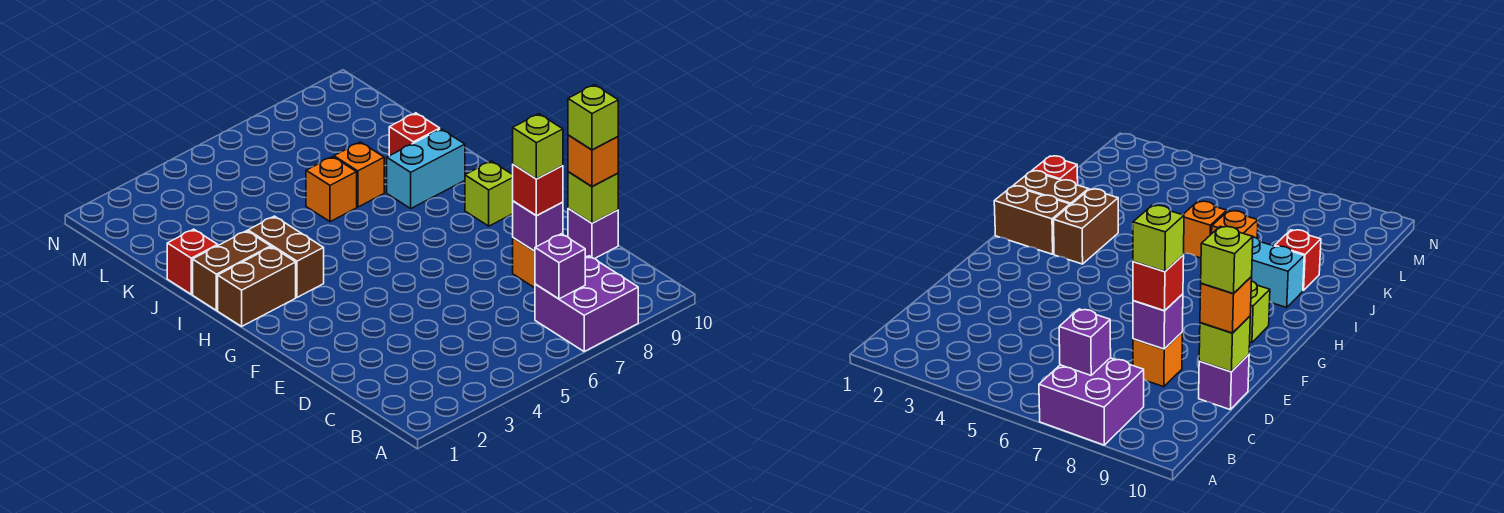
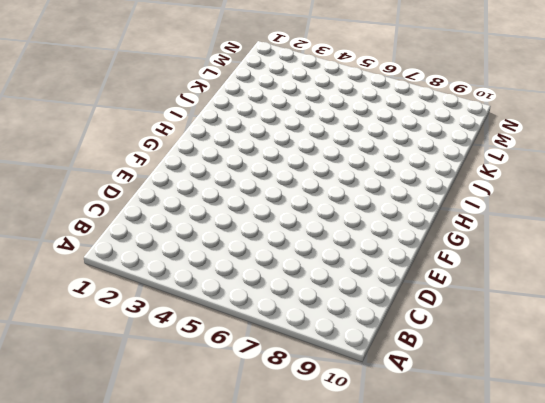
none -> purple 2x2 brick [535,256,638,351]
none -> orange 1x1 brick [513,238,535,288]
none -> purple 1x1 brick [568,209,618,259]

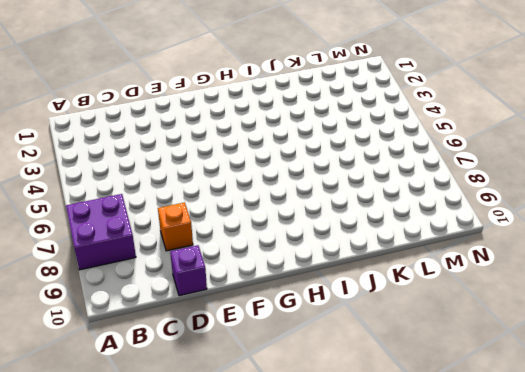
none -> lime 1x1 brick [465,161,513,226]
none -> brown 1x2 brick [218,247,296,326]
none -> brown 1x2 brick [248,216,324,297]

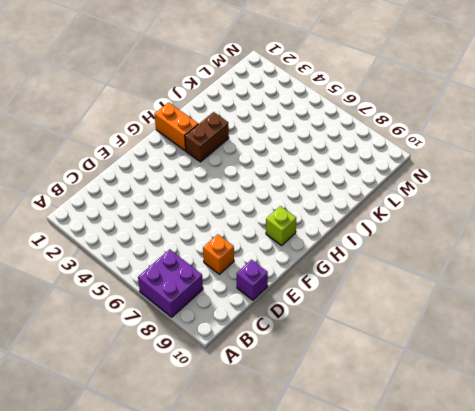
orange 1x2 brick [155,102,198,151] -> brown 1x2 brick [218,247,296,326]
none -> brown 1x2 brick [193,231,271,310]
none -> cyan 1x2 brick [387,129,465,208]
none -> red 1x1 brick [167,229,218,294]

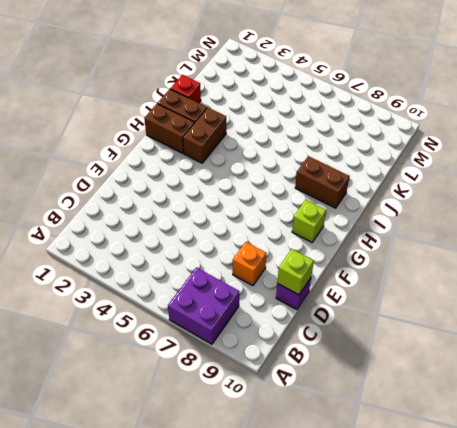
brown 1x2 brick [295,156,349,208] -> cyan 1x2 brick [387,129,465,208]
none -> orange 1x1 brick [306,157,357,222]
none -> orange 1x1 brick [334,142,384,207]
none -> red 1x1 brick [389,113,440,156]

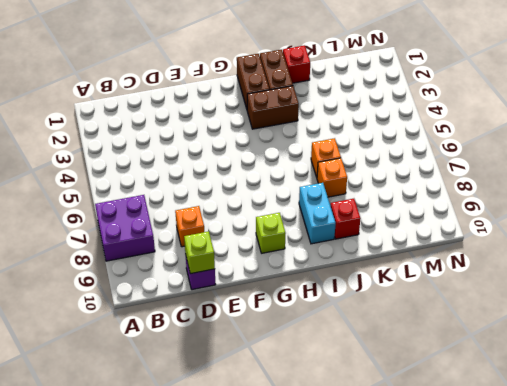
none -> purple 1x1 brick [535,234,585,299]
none -> purple 1x1 brick [513,201,563,251]
none -> red 1x1 brick [513,165,563,216]

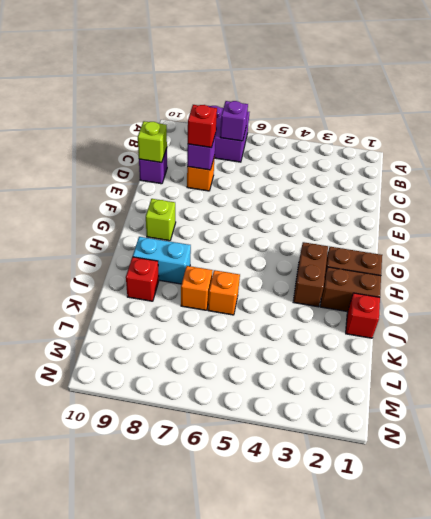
none -> orange 1x1 brick [568,135,618,187]
none -> lime 1x1 brick [513,114,563,179]
none -> lime 1x1 brick [568,85,618,150]

